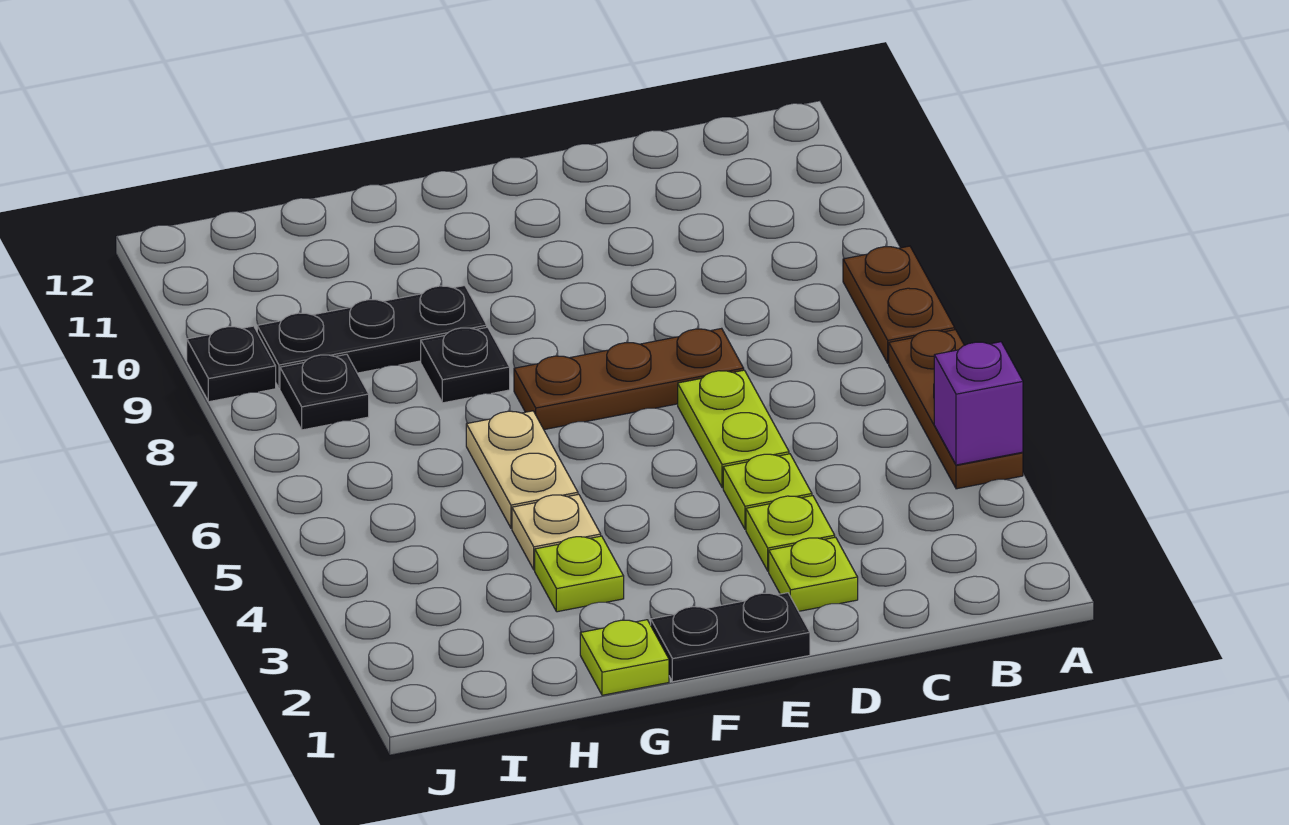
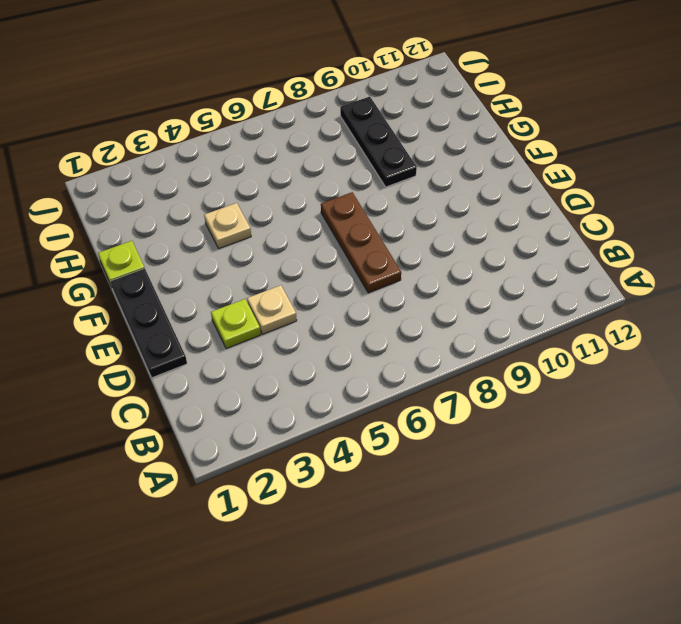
black 1x3 plate [110,268,187,378] -> black 1x2 plate [651,593,810,682]
tan 1x1 plate [247,285,297,334] -> lime 1x1 plate [723,454,812,529]
none -> brown 1x3 plate [889,330,1023,489]
none -> brown 1x2 plate [843,246,955,363]
none -> lime 1x1 plate [769,537,858,611]

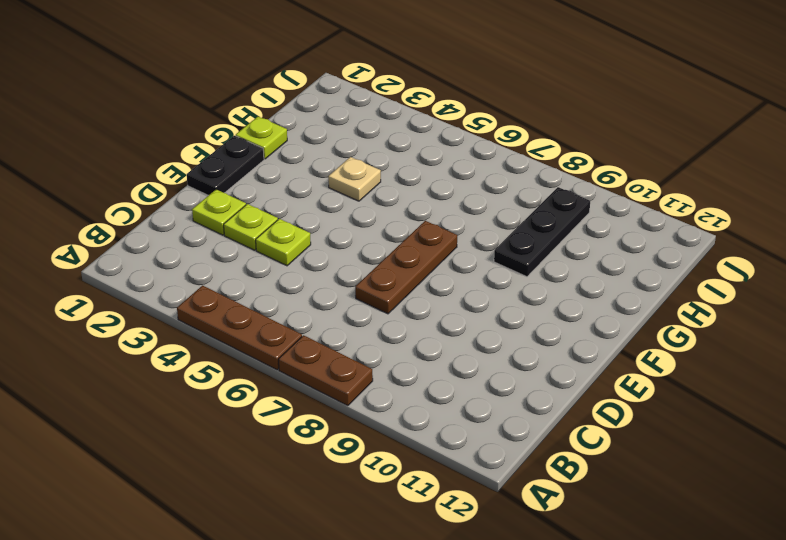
none -> lime 1x2 plate [678,370,789,488]
none -> lime 1x1 plate [535,536,624,612]
none -> tan 1x2 plate [466,411,578,528]

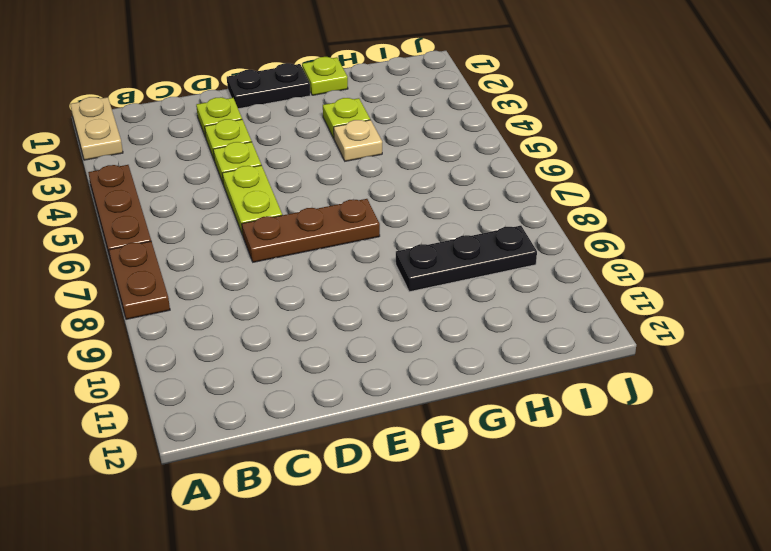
tan 1x2 plate [70,97,123,160] -> tan 1x2 plate moved to [466,411,578,528]
none -> black 1x1 plate [421,327,510,403]
none -> black 1x1 plate [280,354,369,430]
none -> black 1x1 plate [187,326,276,402]

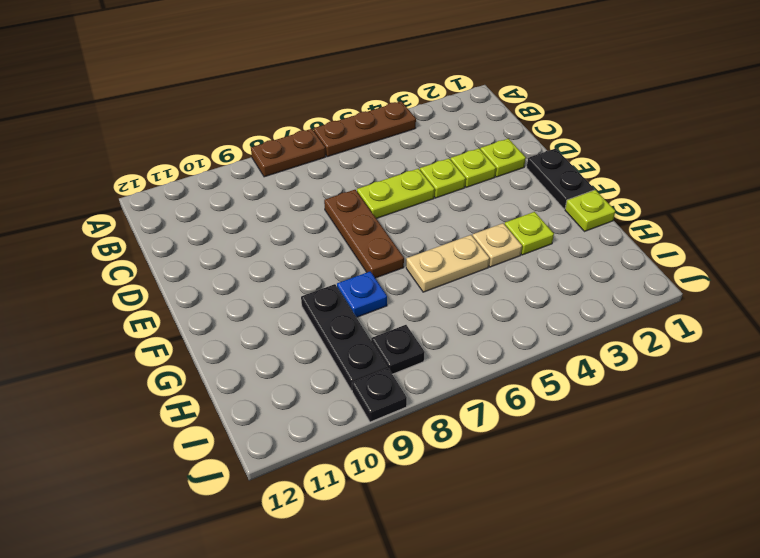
blue 1x1 plate [337,272,387,317] -> black 1x1 plate [421,327,510,403]
none -> purple 1x1 brick [934,342,1023,465]

